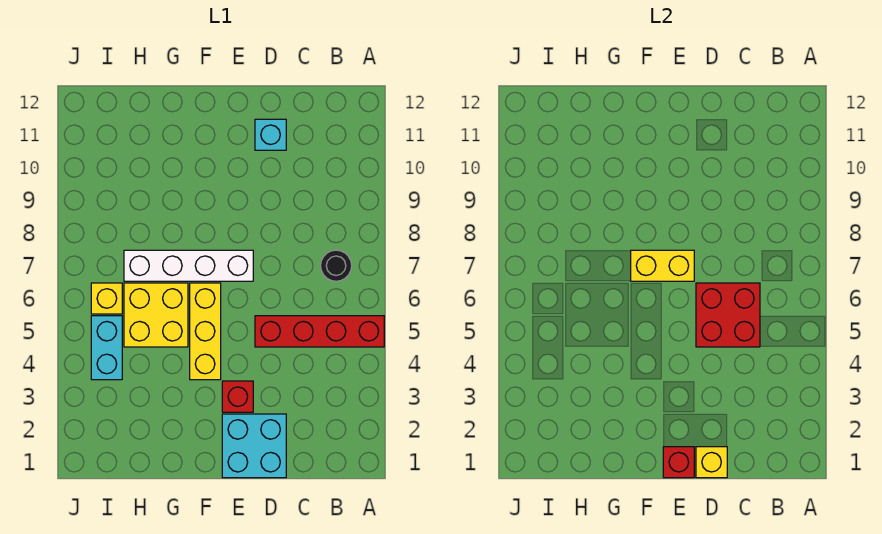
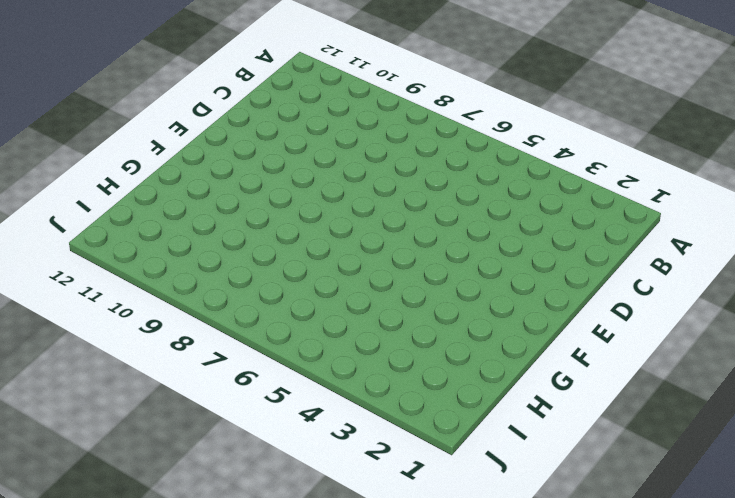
none -> red 1x4 brick [255,316,384,347]
none -> black 1x1 round brick [321,250,352,281]
none -> cyan 2x2 brick [222,414,286,478]

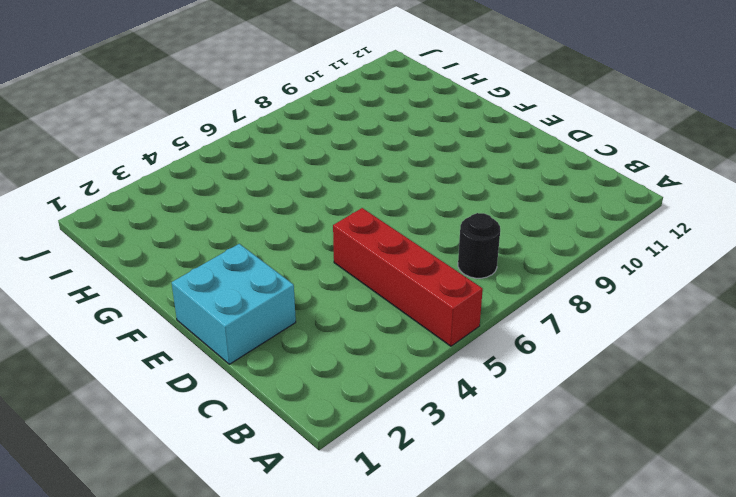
none -> cyan 1x1 brick [255,119,286,150]
none -> red 1x1 brick [222,381,253,412]
none -> white 1x4 brick [124,250,253,281]

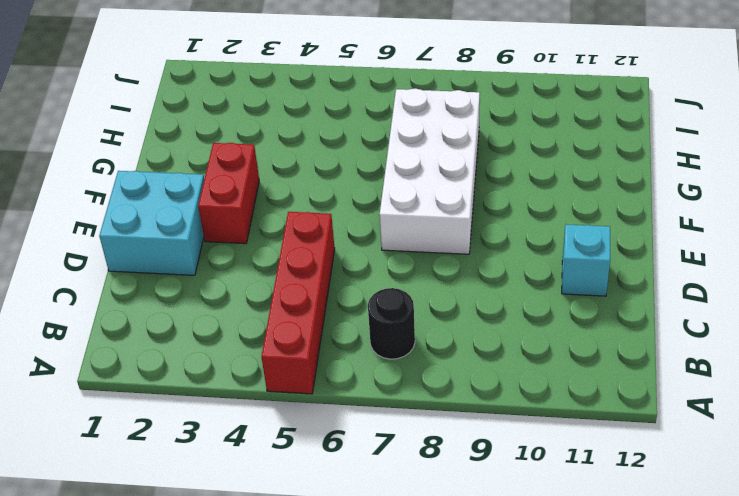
red 1x2 brick [198,143,259,244] -> red 1x1 brick [222,381,253,412]
white 2x4 brick [380,88,480,254] -> white 1x4 brick [124,250,253,281]
none -> yellow 1x3 brick [190,283,221,380]
none -> yellow 2x2 brick [124,283,188,347]
none -> cyan 1x2 brick [91,316,122,380]

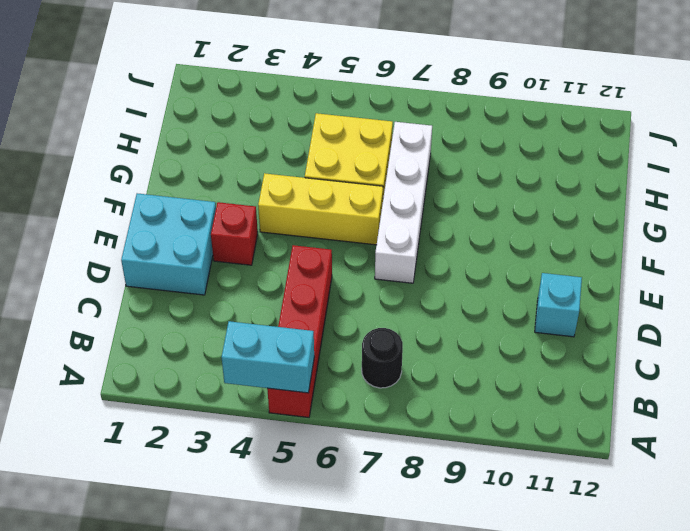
cyan 1x2 brick [222,321,314,393] -> cyan 1x2 brick moved to [91,316,122,380]
none -> yellow 1x1 brick [91,283,122,314]
none -> red 2x2 brick [696,283,760,347]
none -> yellow 1x1 brick [696,447,727,478]

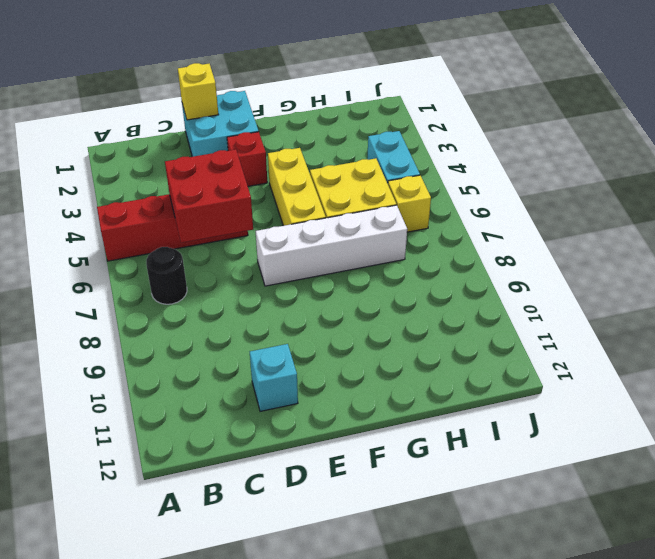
none -> red 1x1 brick [663,447,694,478]
none -> yellow 1x2 brick [631,250,694,281]

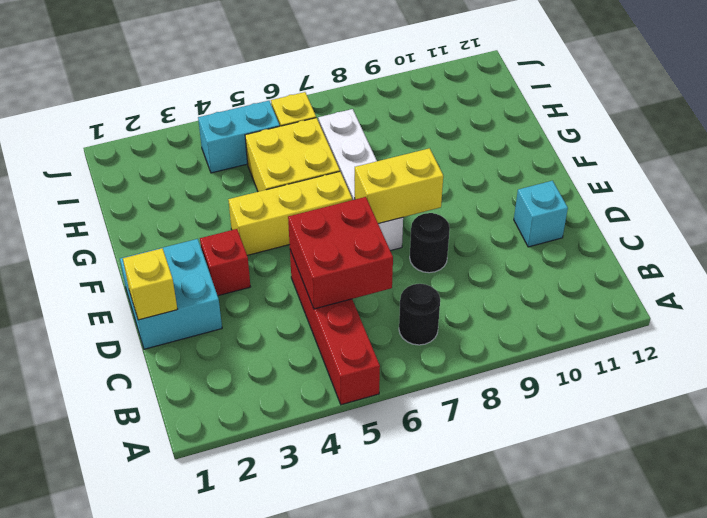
black 1x1 round brick [410,213,450,273] -> none
yellow 1x2 brick [355,148,443,224] -> yellow 1x2 brick turned to [631,250,694,281]
none -> red 1x1 brick [663,447,694,478]

